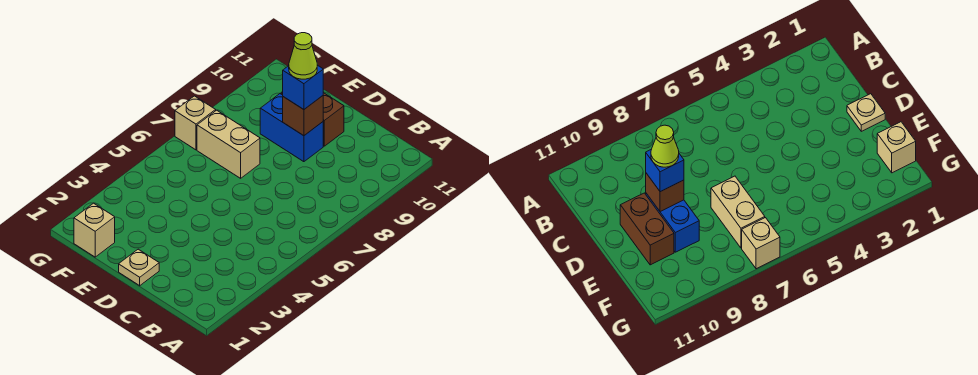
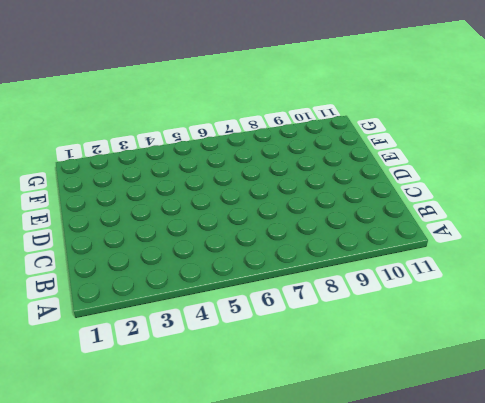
none -> tan 1x1 plate [119,249,159,286]
none -> blue 1x2 brick [260,94,323,162]

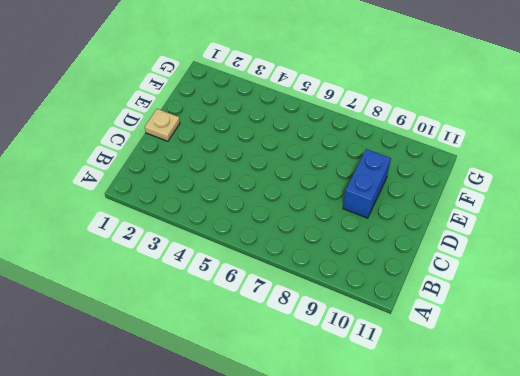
none -> brown 1x2 brick [281,92,344,146]
none -> tan 1x2 brick [197,110,260,178]

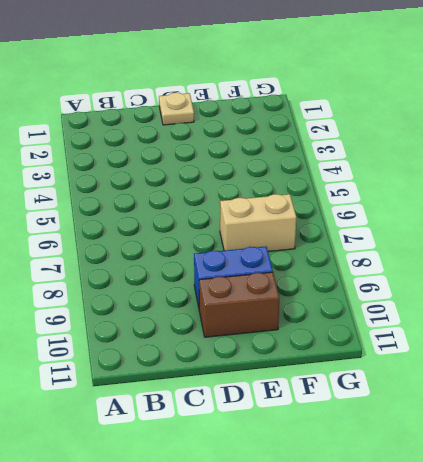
none -> tan 1x1 brick [74,203,115,257]
none -> tan 1x1 brick [175,96,216,150]

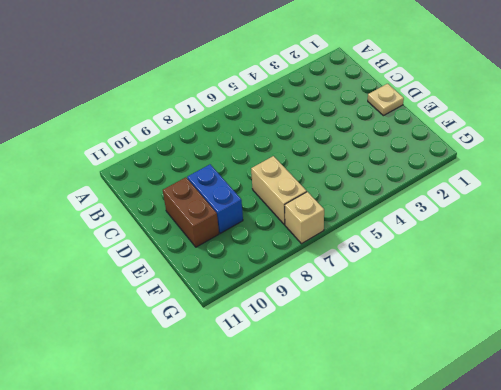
none -> tan 1x1 brick [74,203,115,257]
none -> brown 1x1 brick [283,96,323,136]

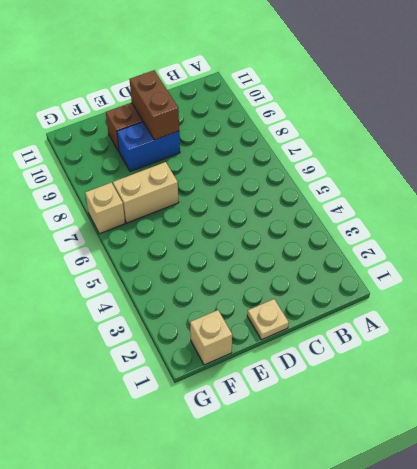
brown 1x2 brick [130,70,179,140] -> brown 1x1 brick [283,96,323,136]
none -> blue 1x1 brick [283,65,323,109]
none -> lime 1x1 cone [289,33,317,79]

